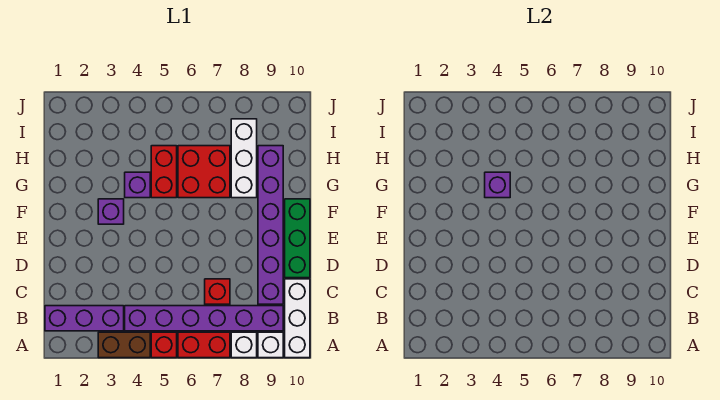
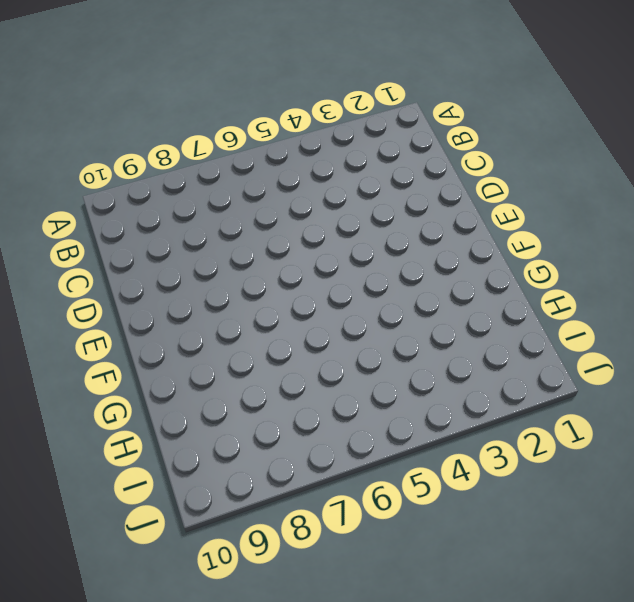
none -> brown 1x2 brick [98,332,150,358]
none -> red 1x1 brick [151,332,177,358]
none -> red 1x2 brick [178,332,230,358]

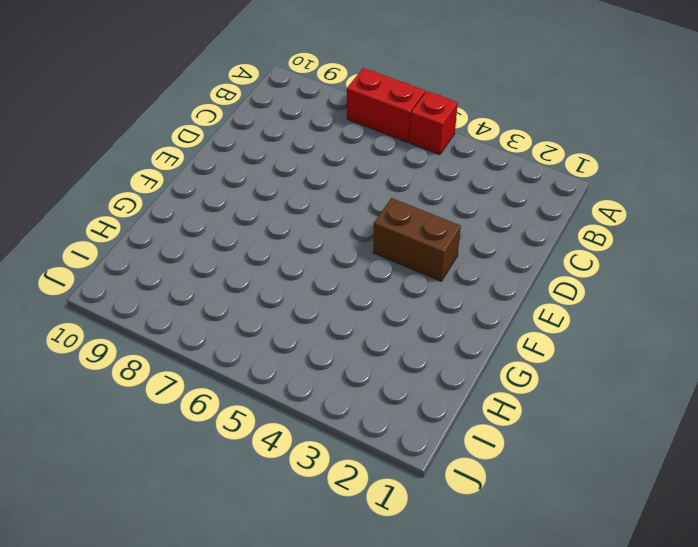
brown 1x2 brick [373,198,461,281] -> brown 1x2 brick moved to [98,332,150,358]
none -> white 1x1 brick [231,332,257,358]
none -> white 1x1 brick [258,332,283,358]
none -> white 1x3 brick [285,279,310,358]

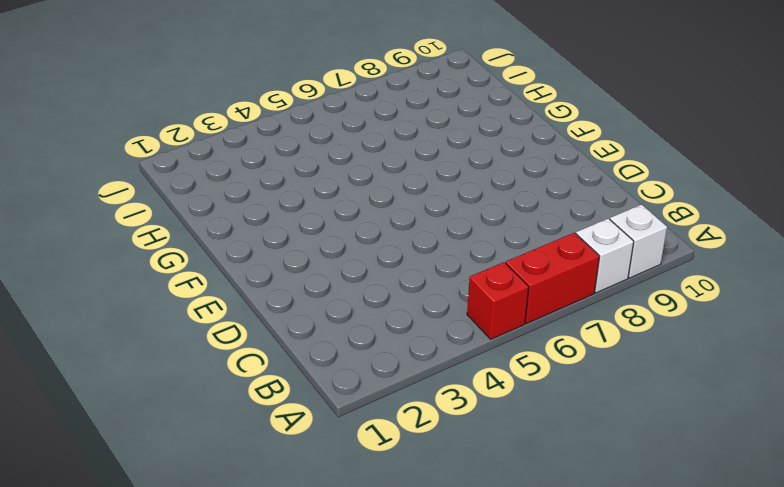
none -> brown 1x2 brick [98,332,150,358]
none -> white 1x3 brick [285,279,310,358]
none -> purple 1x3 brick [45,306,124,331]

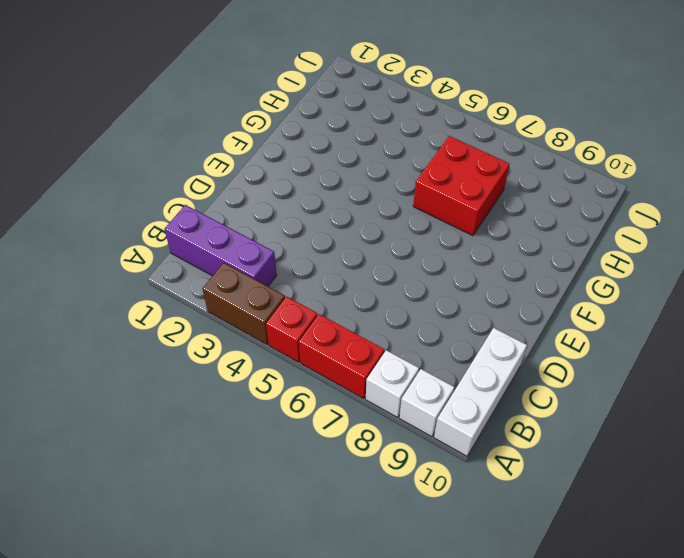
none -> purple 1x6 brick [125,306,283,331]
none -> red 1x1 brick [205,279,230,304]
none -> purple 1x6 brick [258,146,283,304]

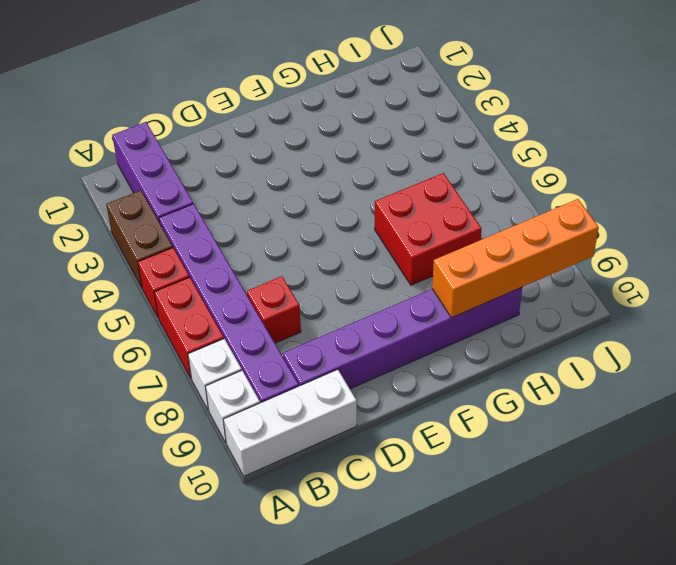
orange 1x4 brick [432,199,599,318] -> none
none -> green 1x3 brick [285,199,310,278]
none -> purple 1x1 brick [98,199,124,224]
none -> purple 1x1 brick [125,172,150,198]

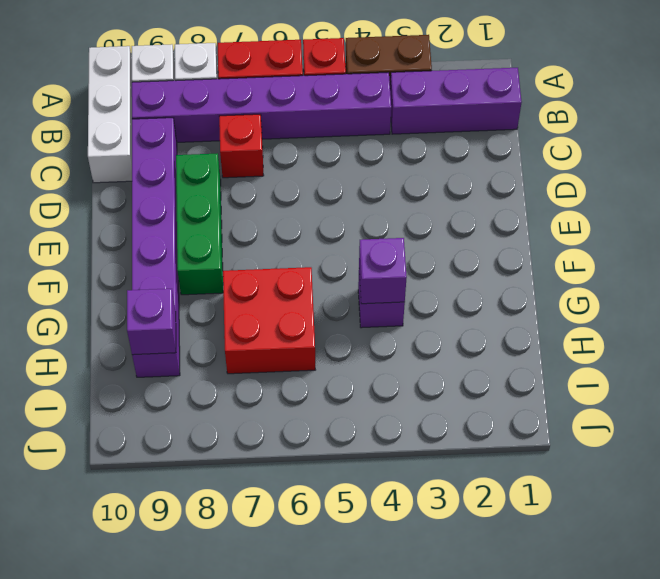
green 1x3 brick [176,153,223,295] -> green 1x3 brick moved to [285,199,310,278]
purple 1x1 brick [127,289,176,355] -> purple 1x1 brick moved to [98,199,124,224]
none -> red 1x2 brick [151,146,177,198]
none -> white 1x3 brick [231,119,257,198]

